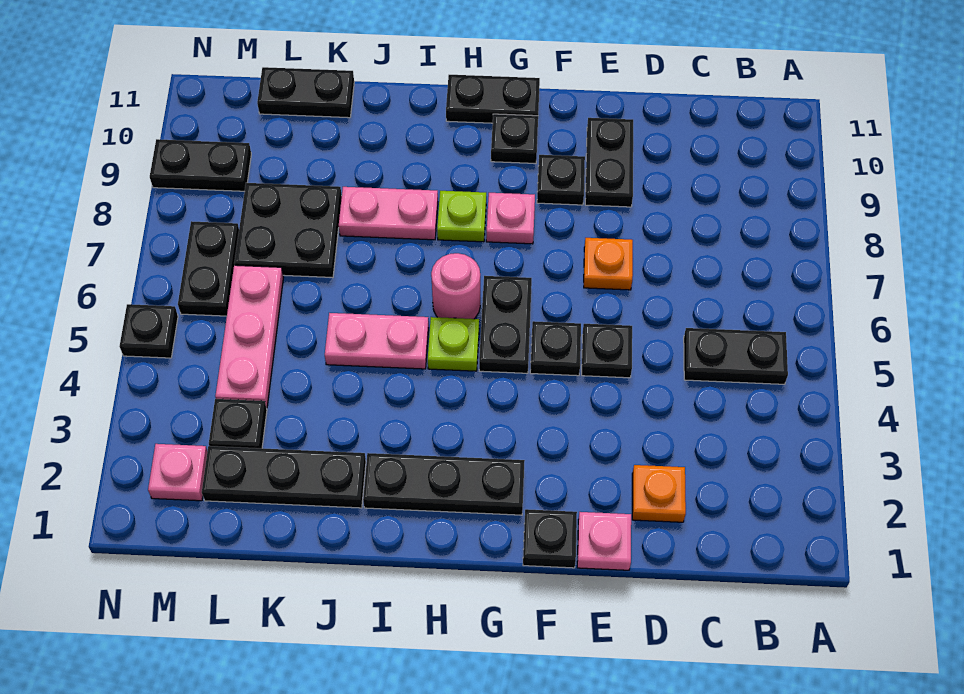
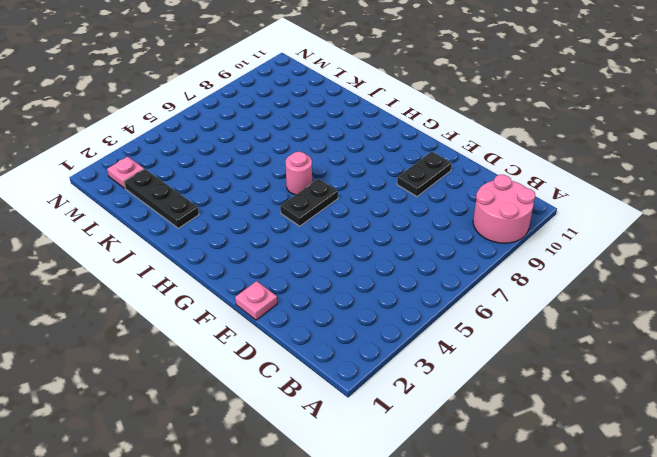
pink 2x2 round brick [473,175,535,243] -> none
none -> black 1x2 plate [684,328,788,384]
none -> orange 1x1 plate [632,465,686,522]
none -> black 1x1 plate [582,324,632,378]

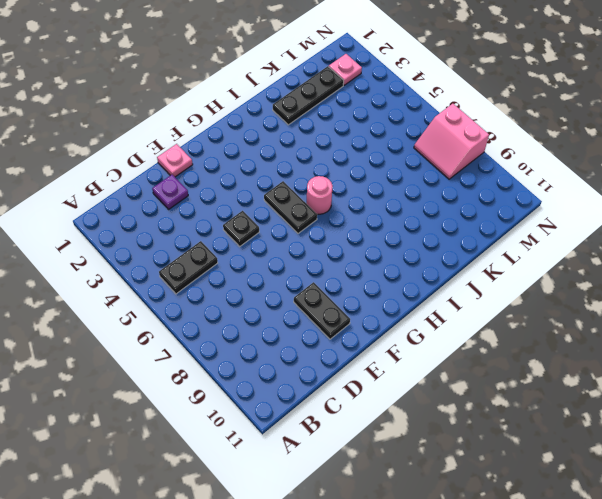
purple 1x1 plate [152,175,188,209] -> orange 1x1 plate [632,465,686,522]
pink 2x2 slope [414,104,489,179] -> black 1x2 plate [178,221,239,316]
none -> orange 1x1 plate [584,238,633,290]
none -> black 1x1 plate [523,509,577,568]
none -> black 1x1 plate [530,321,581,376]

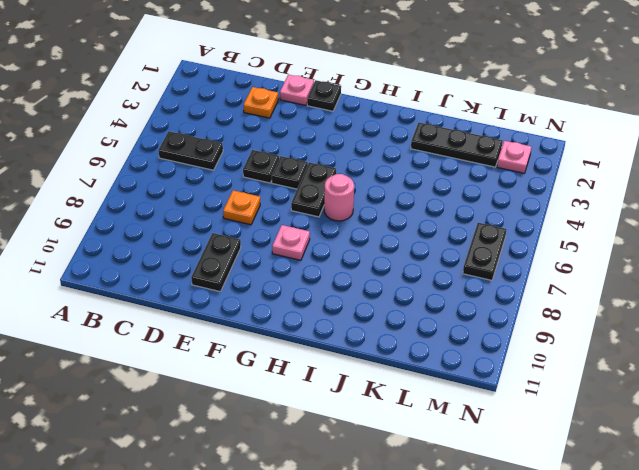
none -> black 1x1 plate [537,155,585,205]
none -> black 1x3 plate [363,453,525,515]
none -> black 1x1 plate [491,114,538,163]

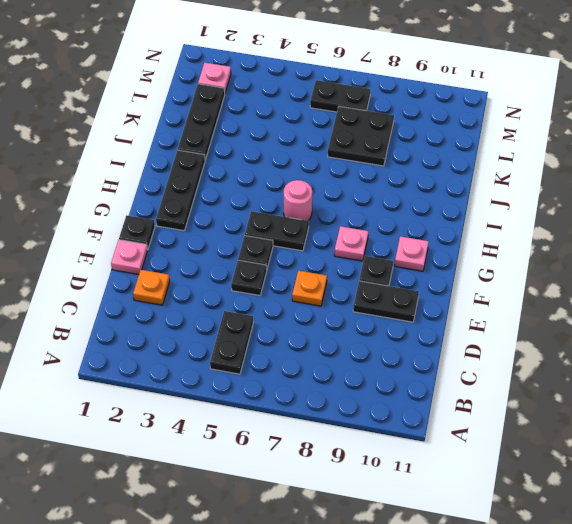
pink 1x1 plate [395,236,429,271] -> black 1x1 plate [491,114,538,163]
none -> black 1x2 plate [446,75,540,123]
none -> lime 1x1 plate [428,317,479,371]
none -> lime 1x1 plate [437,191,486,242]

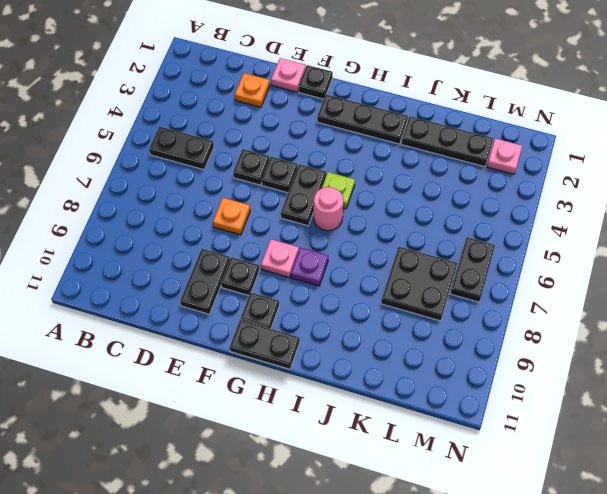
purple 1x1 plate [291,248,328,286] -> lime 1x1 plate [437,191,486,242]
none -> pink 1x2 plate [325,313,429,369]
none -> pink 1x2 plate [339,187,438,240]
none -> black 1x2 plate [257,67,354,118]

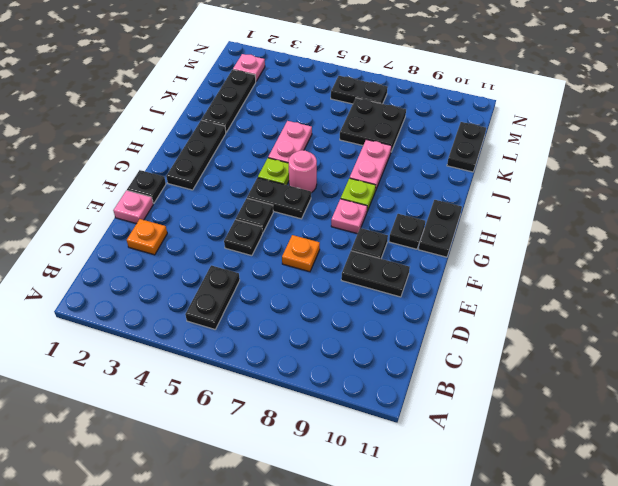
none -> black 1x1 plate [209,399,267,448]
none -> pink 1x3 plate [215,265,283,408]
none -> black 1x2 plate [150,139,251,191]

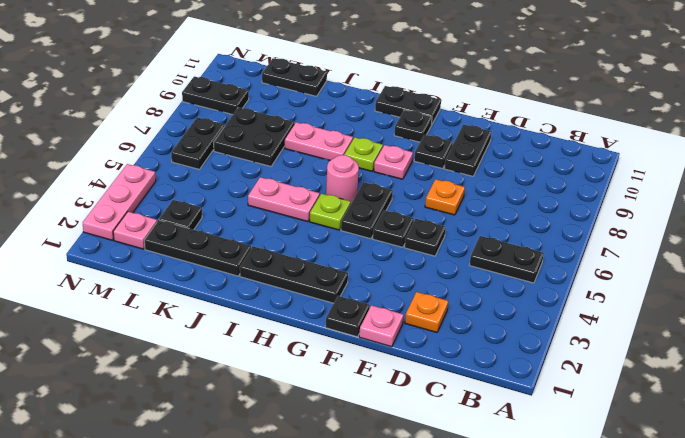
pink 1x3 plate [83,164,156,240] -> pink 1x3 plate moved to [215,265,283,408]
none -> black 1x1 plate [120,304,178,358]

